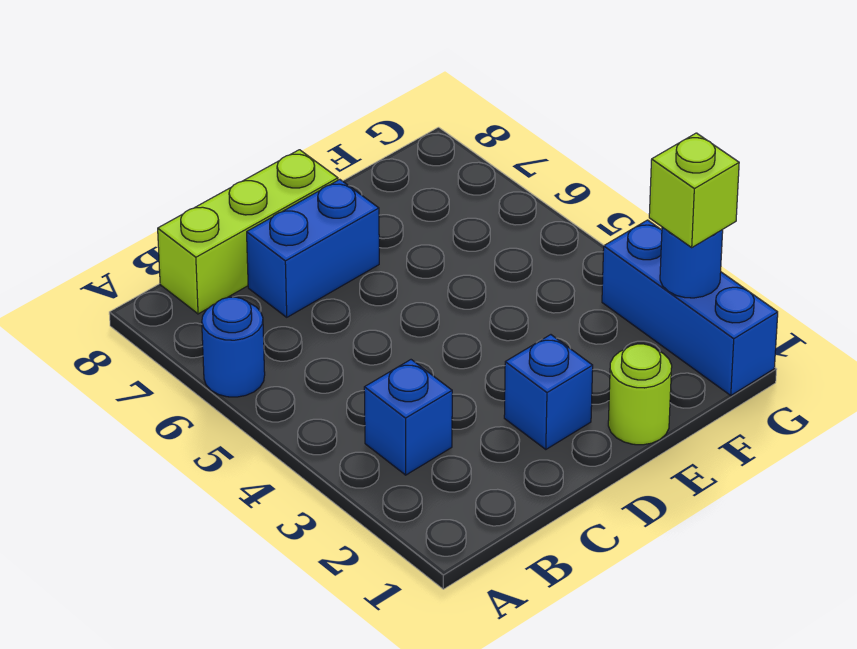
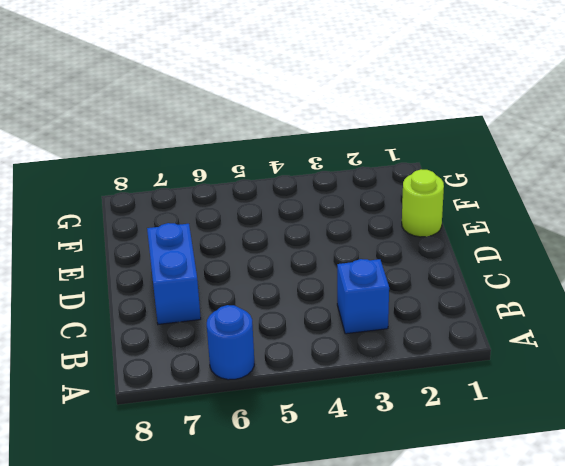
none -> lime 1x3 brick [158,150,338,314]
none -> blue 1x1 brick [504,335,593,450]

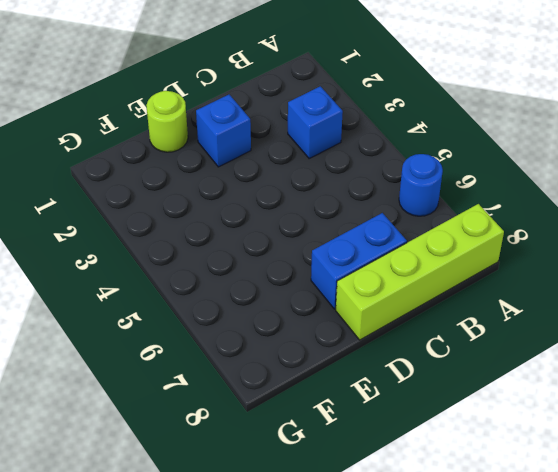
lime 1x4 brick [336,204,504,340] -> lime 1x3 brick [158,150,338,314]
none -> blue 1x3 brick [602,220,778,395]
none -> blue 1x1 round brick [660,227,723,298]

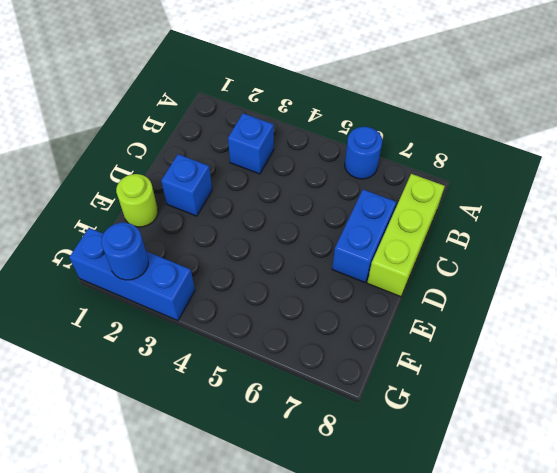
none -> lime 1x1 brick [649,133,739,247]

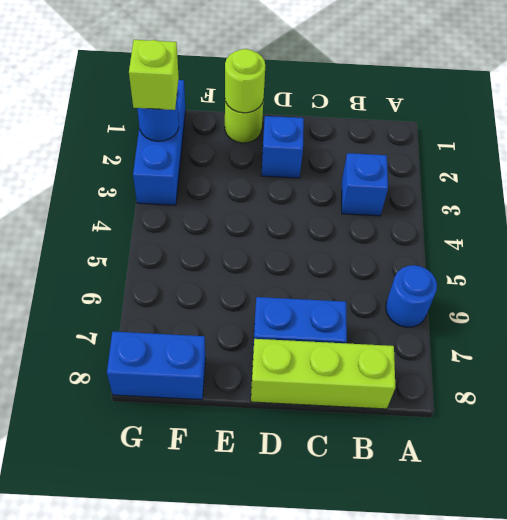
lime 1x1 round brick [225,49,265,113] -> none
blue 1x2 brick [107,332,206,400] -> none

